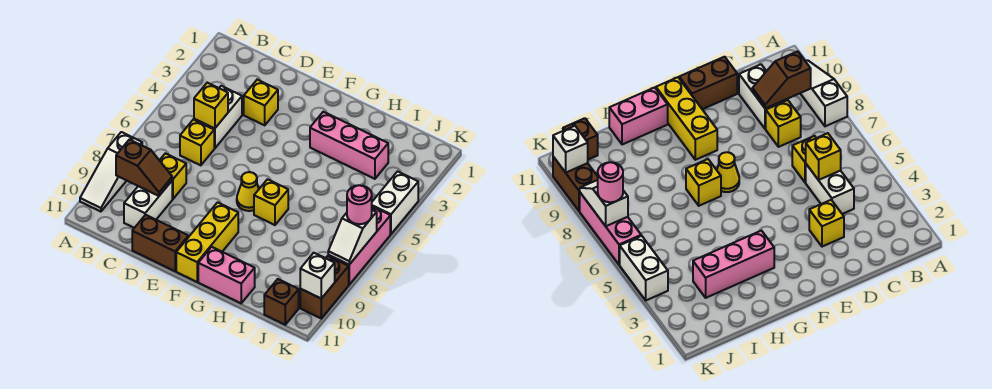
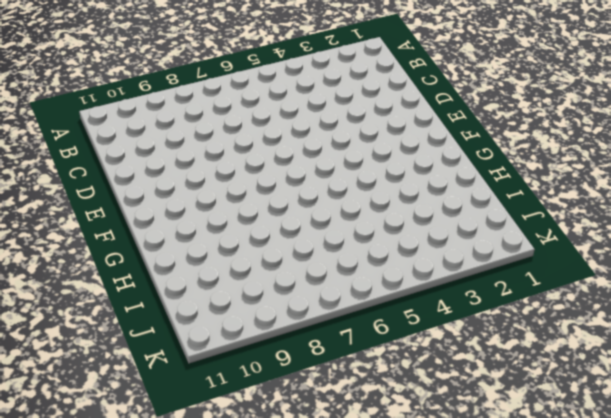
none -> white 1x3 slope [80,132,142,212]
none -> white 1x2 brick [194,86,242,149]
none -> yellow 1x1 brick [180,120,214,165]

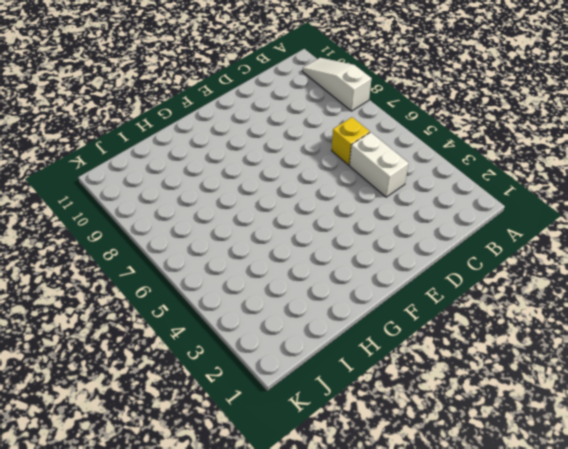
none -> yellow 1x1 brick [159,153,186,199]
none -> white 1x2 brick [124,181,172,228]
none -> yellow 1x1 brick [244,80,278,125]

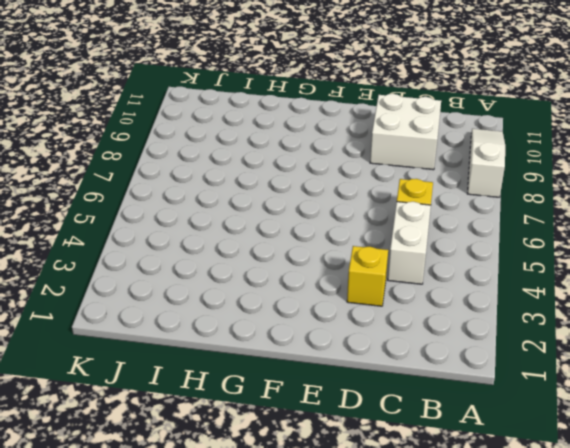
white 2x2 brick [370,94,441,170] -> white 1x2 brick [124,181,172,228]
none -> yellow 1x1 brick [159,153,186,199]
none -> brown 1x2 brick [132,215,188,271]
none -> yellow 1x1 cone [237,172,259,211]

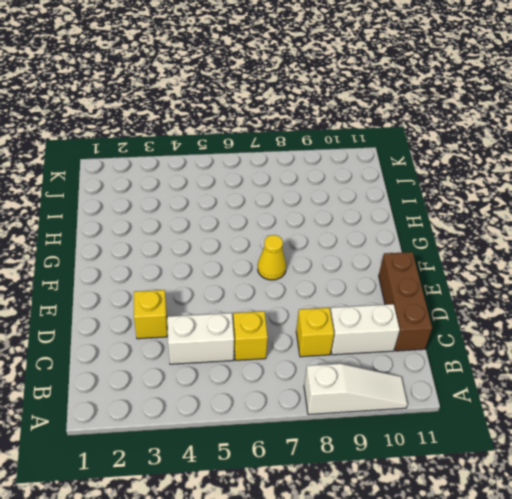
brown 1x3 brick [379,252,432,351] -> brown 1x2 brick [132,215,188,271]
none -> yellow 1x3 brick [176,202,238,282]
none -> pink 1x3 brick [310,112,388,179]
none -> yellow 1x1 brick [254,179,288,225]

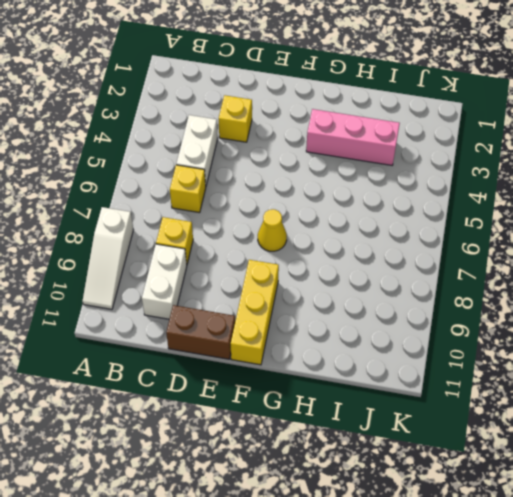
none -> yellow 1x1 brick [254,179,288,225]
none -> pink 1x2 brick [198,247,255,303]
none -> brown 1x1 brick [264,279,299,325]

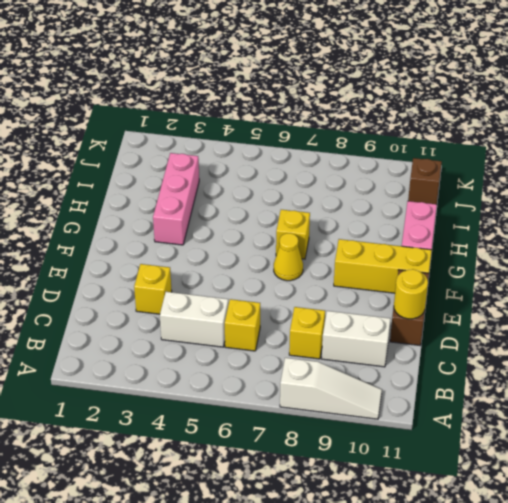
yellow 1x1 round brick [394,269,428,319] -> none
none -> white 1x2 brick [372,171,418,234]
none -> pink 1x3 brick [328,206,390,285]
none -> brown 1x2 brick [300,256,349,318]

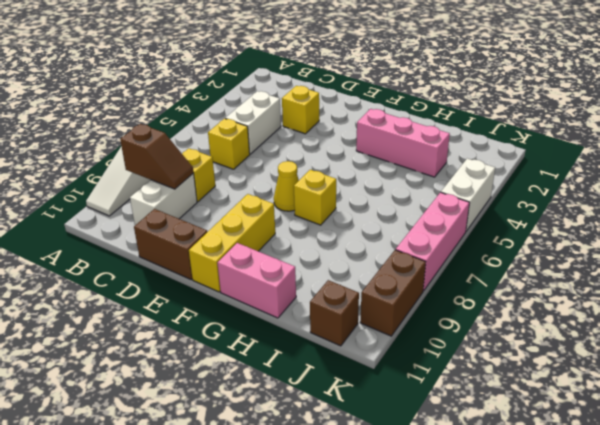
none -> yellow 1x1 brick [194,83,228,129]
none -> white 1x2 slope [328,210,377,265]
none -> white 1x1 brick [300,253,335,298]

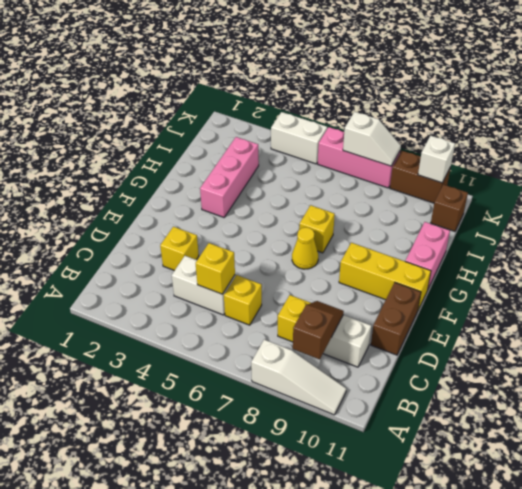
none -> pink 1x1 round brick [347,185,372,224]

